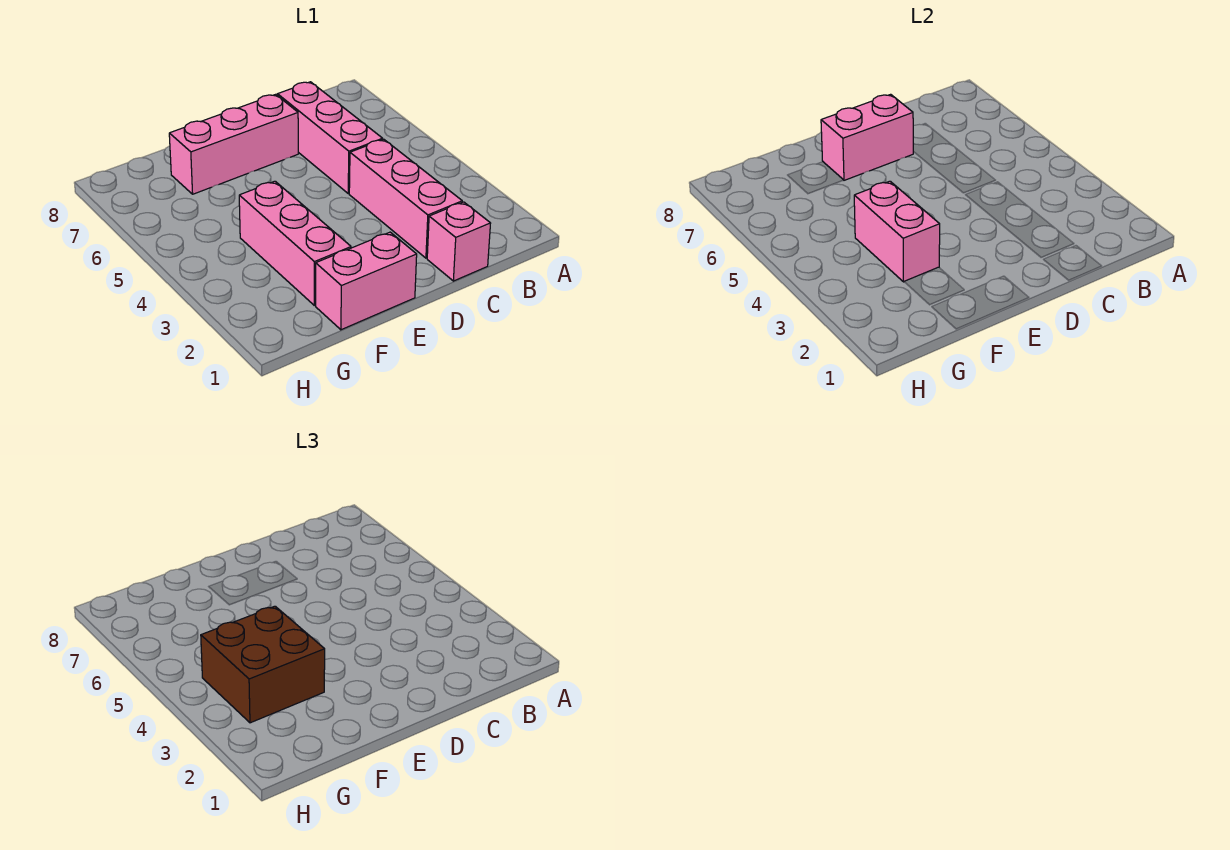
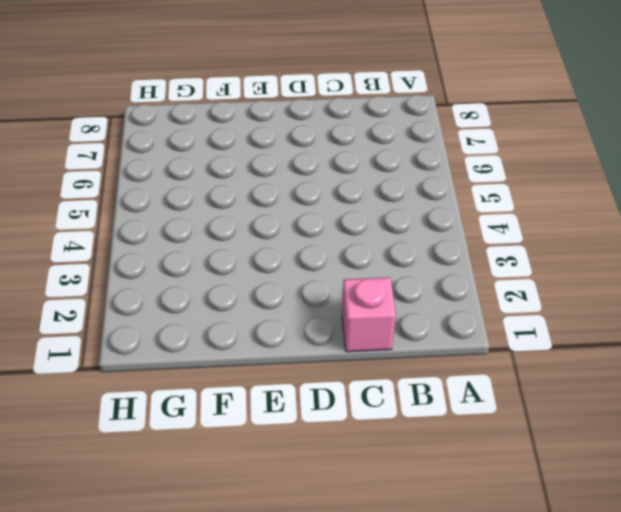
none -> pink 1x3 brick [349,139,462,258]
none -> pink 1x3 brick [277,82,383,194]

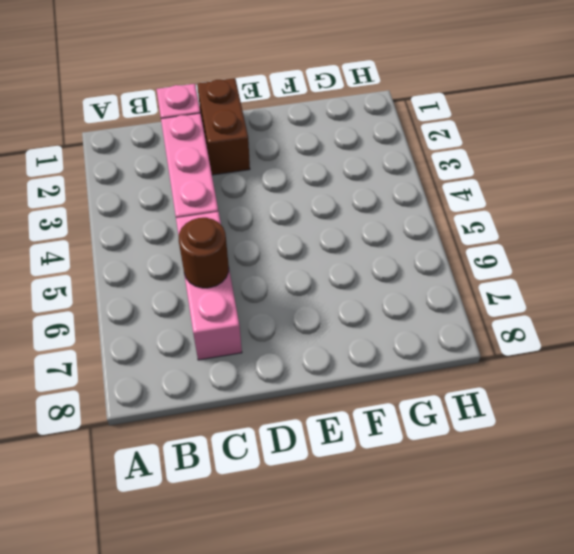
brown 1x1 round brick [179,218,229,288] -> none
brown 1x2 brick [197,78,250,175] -> none
none -> pink 1x3 brick [169,94,298,194]
none -> pink 1x2 brick [316,232,417,330]

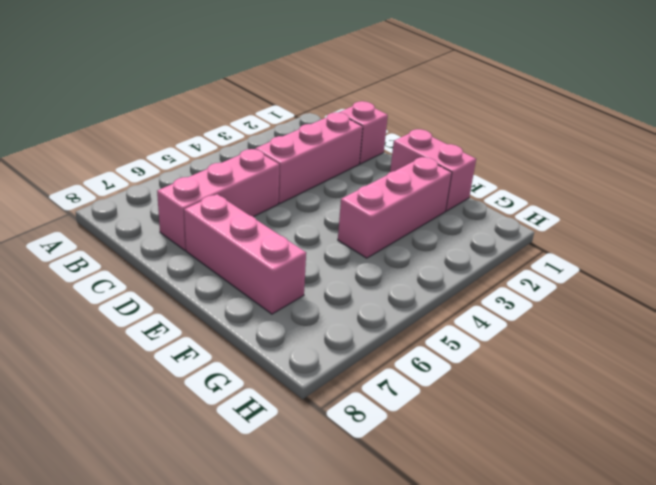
none -> pink 1x2 brick [821,94,913,180]
none -> pink 1x2 brick [854,181,940,282]

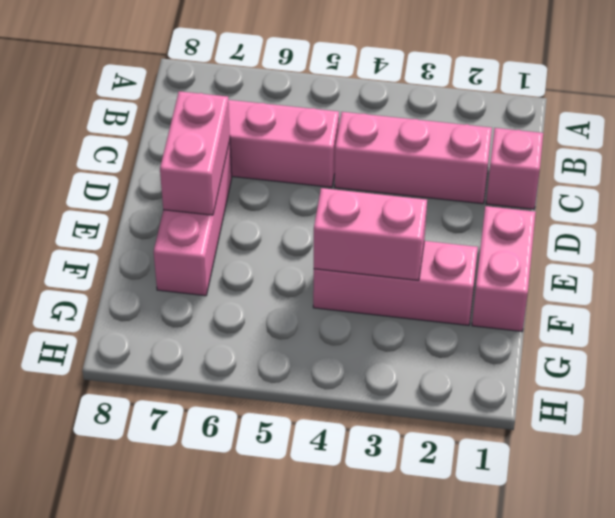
none -> brown 2x2 brick [201,606,325,723]

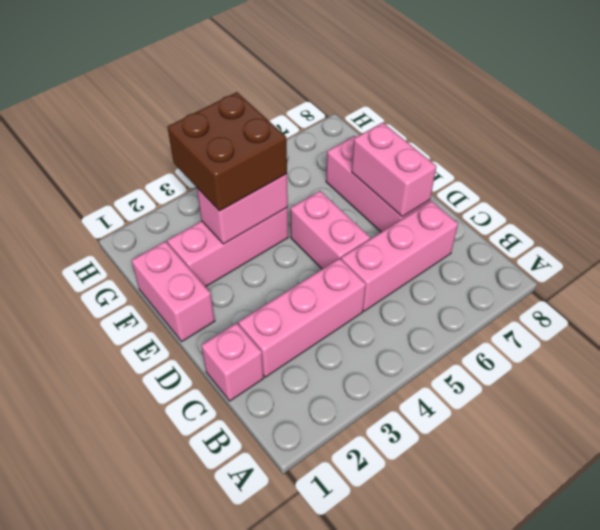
pink 1x2 brick [290,191,370,269] -> none

